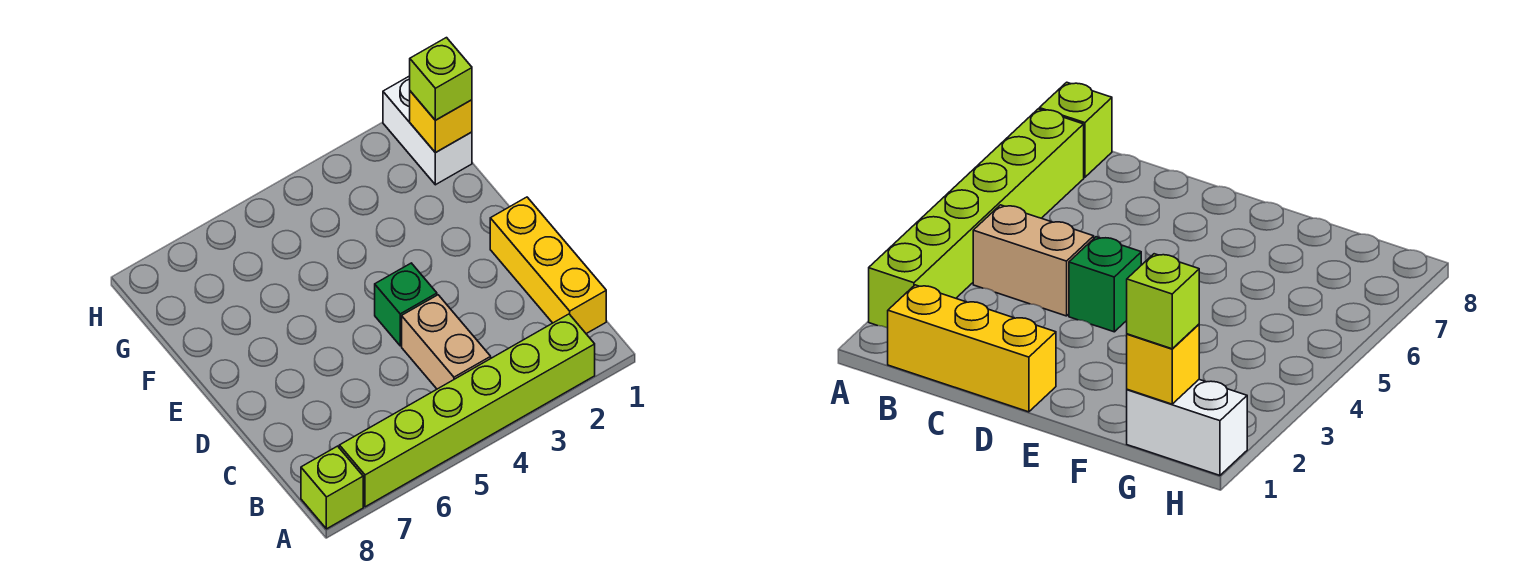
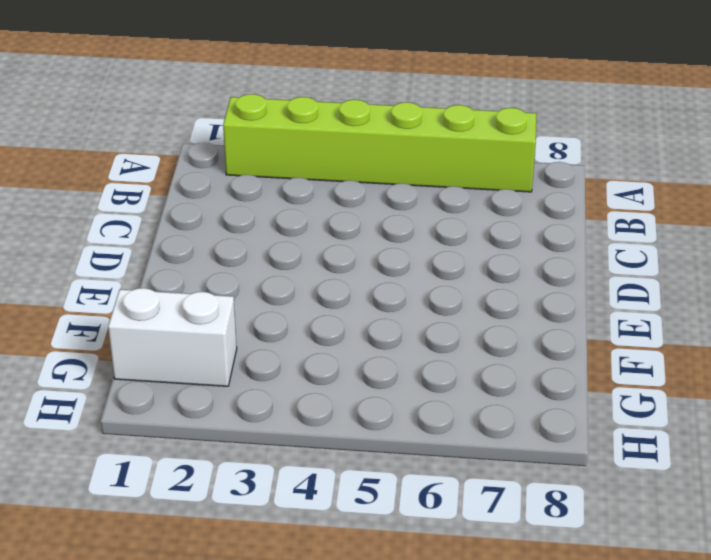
white 1x2 brick [108,288,237,386] -> white 1x2 brick turned to [383,76,472,185]
none -> lime 1x1 brick [301,446,363,529]
none -> yellow 1x3 brick [490,197,606,334]

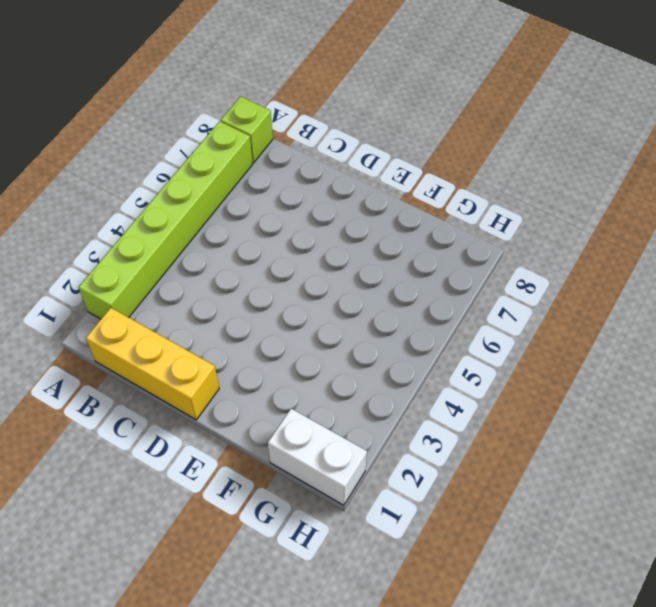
none -> tan 1x2 brick [402,295,491,389]
none -> green 1x1 brick [375,263,437,346]

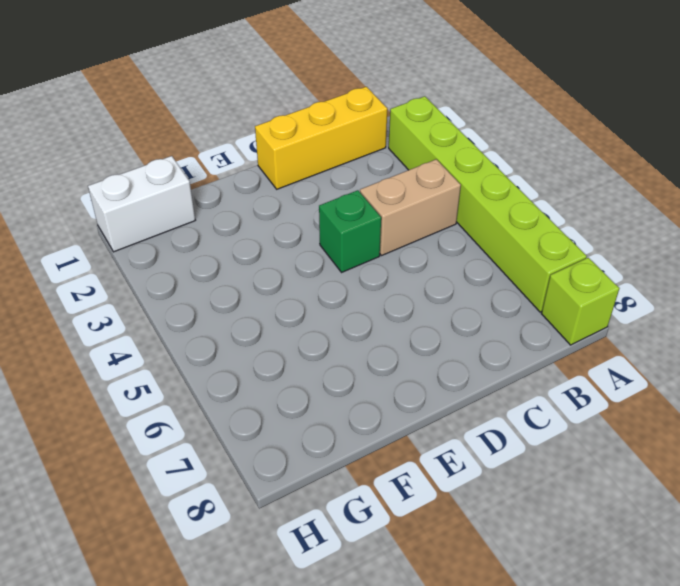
none -> yellow 1x1 brick [410,91,472,153]
none -> lime 1x1 brick [410,38,472,120]

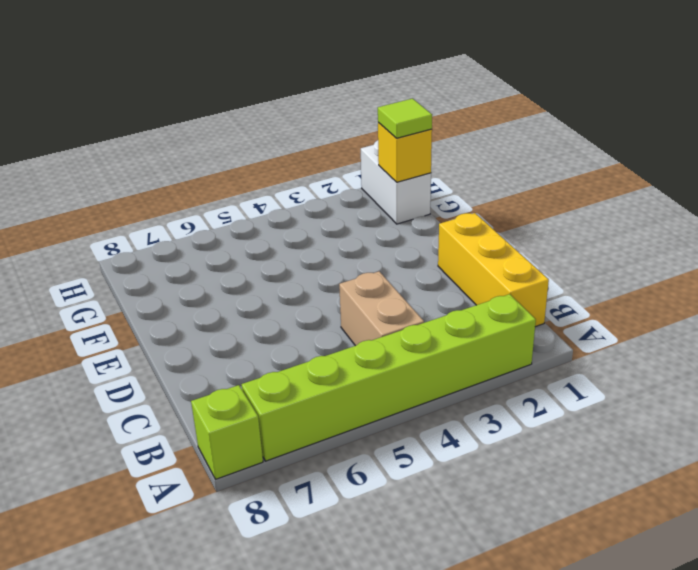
lime 1x1 tile [378,99,432,138] -> lime 1x1 brick [410,38,472,120]
none -> green 1x1 brick [375,263,437,346]

